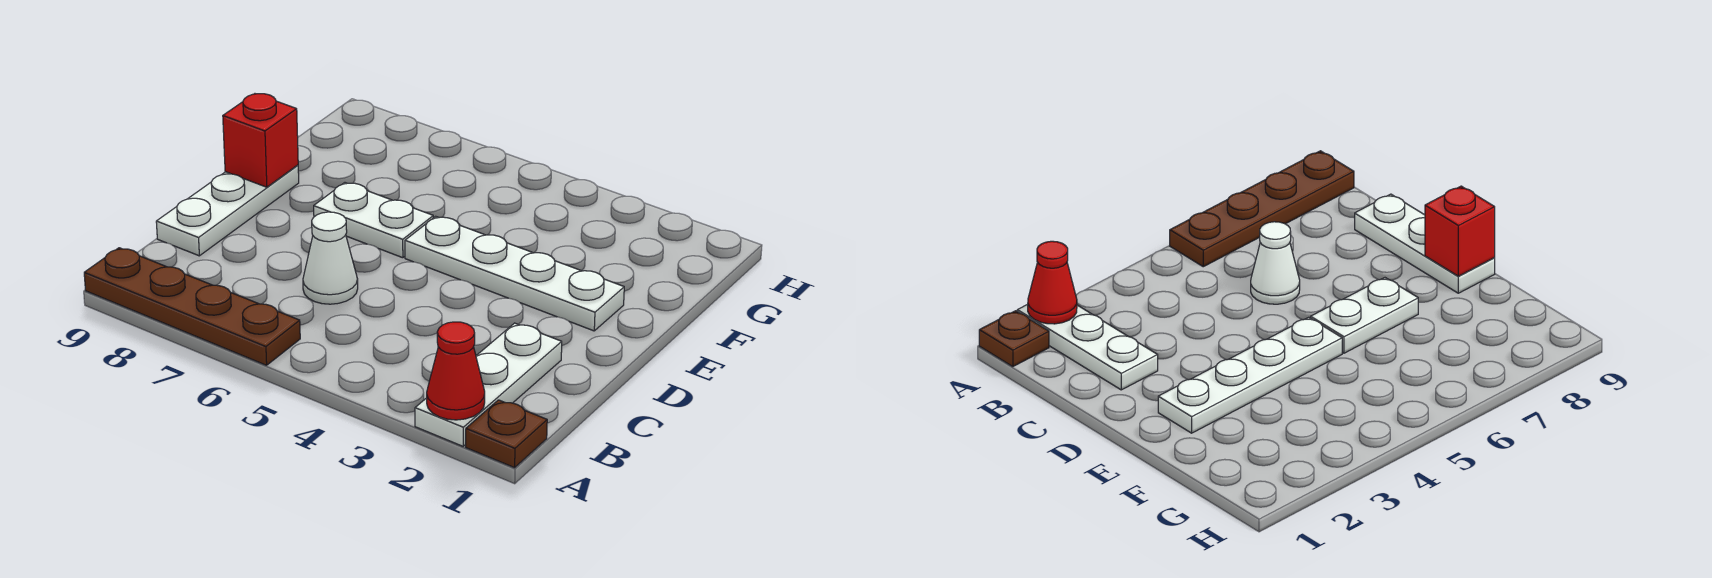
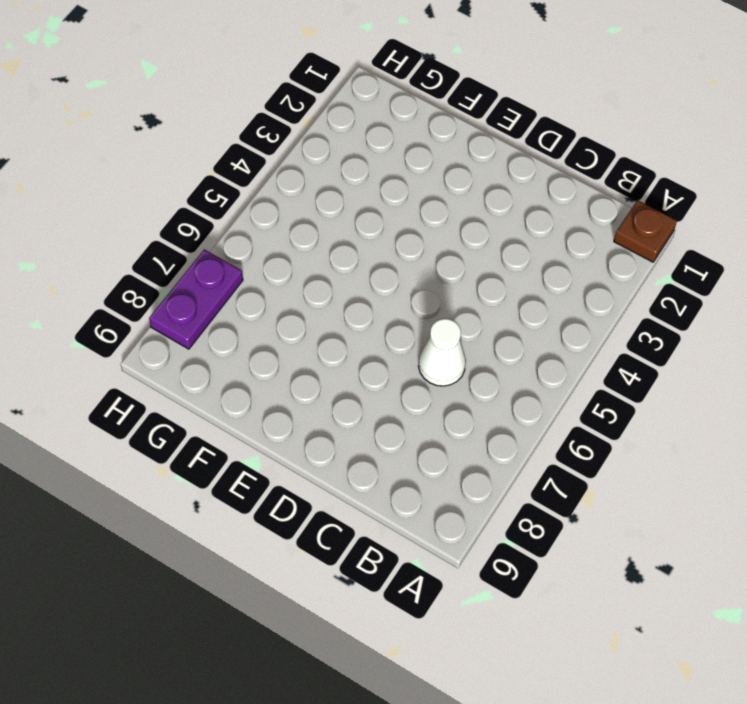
purple 1x2 plate [149,250,243,349] -> none
none -> white 1x3 plate [415,323,562,446]
none -> brown 1x4 plate [84,248,300,365]

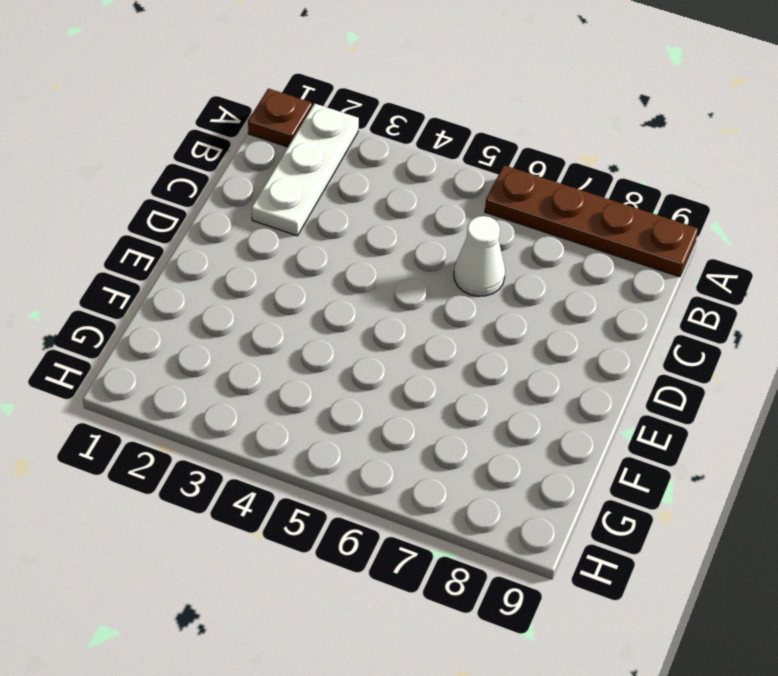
none -> white 1x3 plate [156,165,299,256]
none -> white 1x4 plate [405,216,624,331]

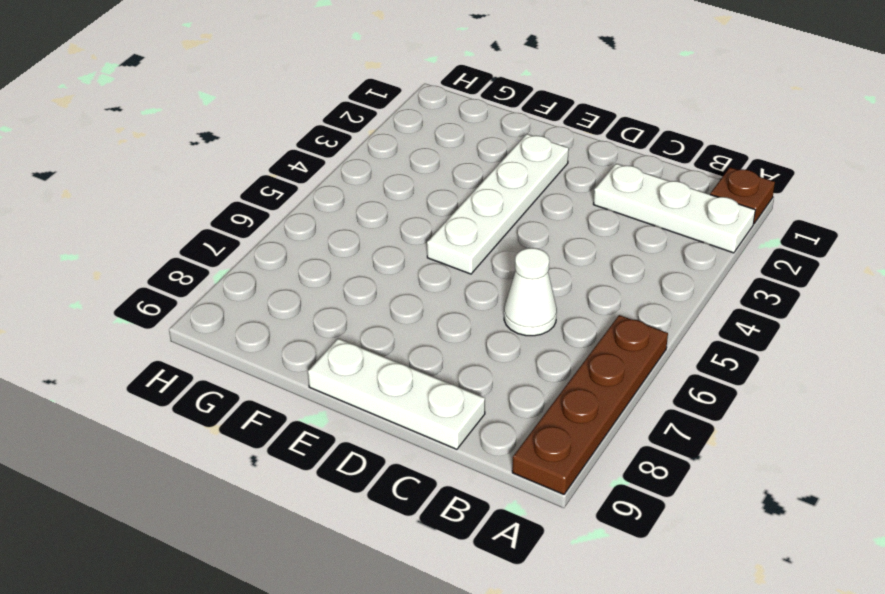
none -> white 1x2 plate [314,183,433,258]
none -> red 1x1 cone [427,322,485,420]

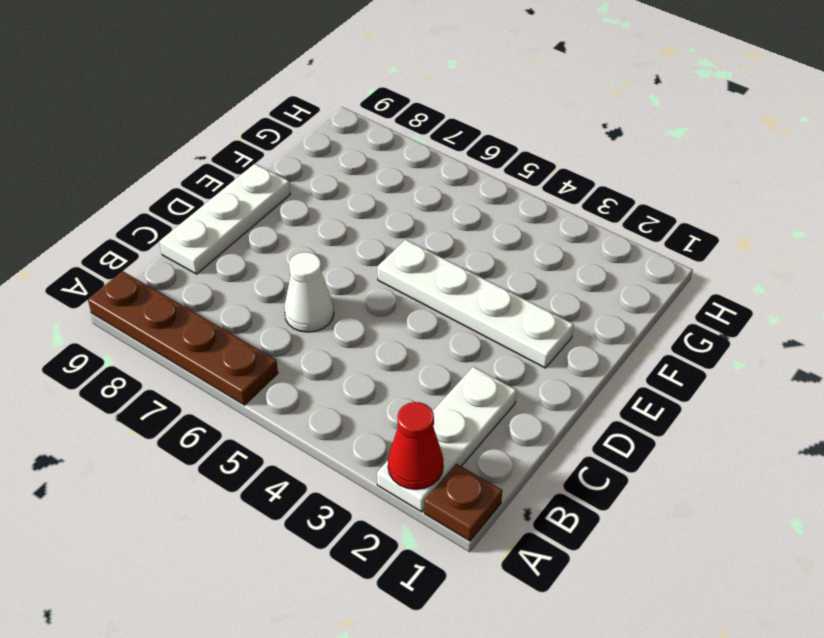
none -> white 1x2 plate [314,183,433,258]
none -> red 1x1 brick [223,94,298,187]

